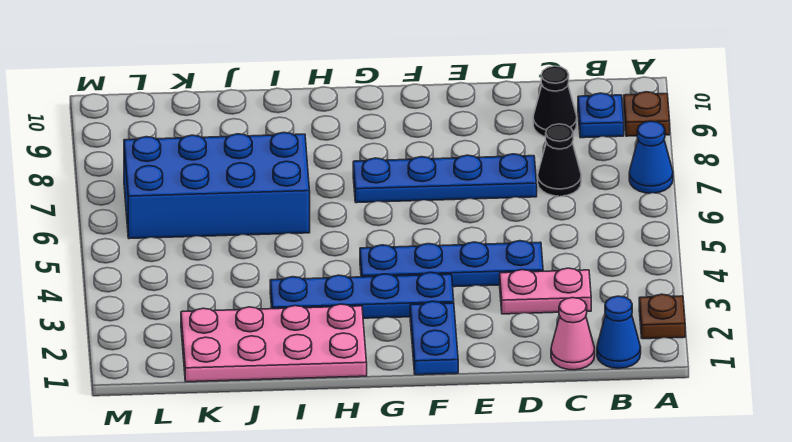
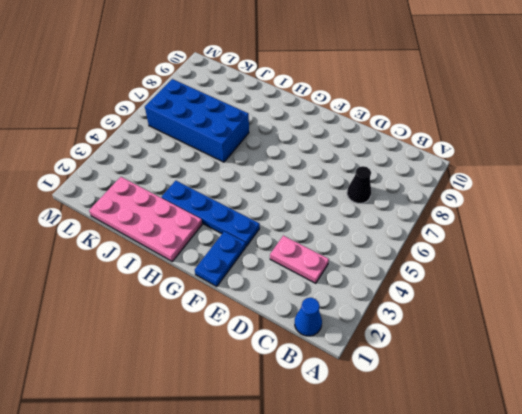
none -> brown 1x1 plate [639,294,685,339]
none -> blue 1x1 cone [629,121,673,193]
none -> brown 1x1 plate [624,92,670,136]

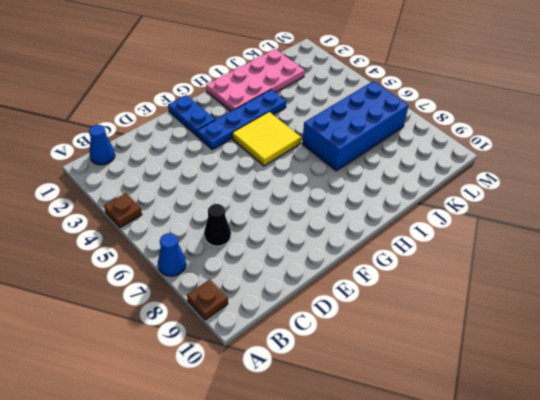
brown 1x1 plate [104,193,142,228] -> brown 1x1 plate moved to [639,294,685,339]
yellow 2x2 tile [232,112,301,166] -> blue 1x4 plate [360,241,543,287]
none -> blue 1x1 plate [578,93,624,138]
none -> pink 1x1 cone [551,298,595,370]
none -> pink 1x2 plate [500,268,591,314]

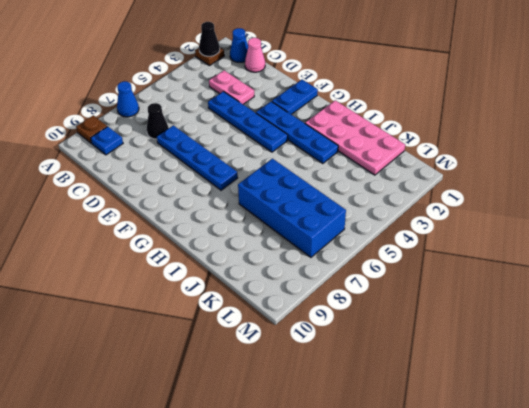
black 1x1 cone [199,22,220,56] -> black 1x1 cone moved to [533,66,577,137]

